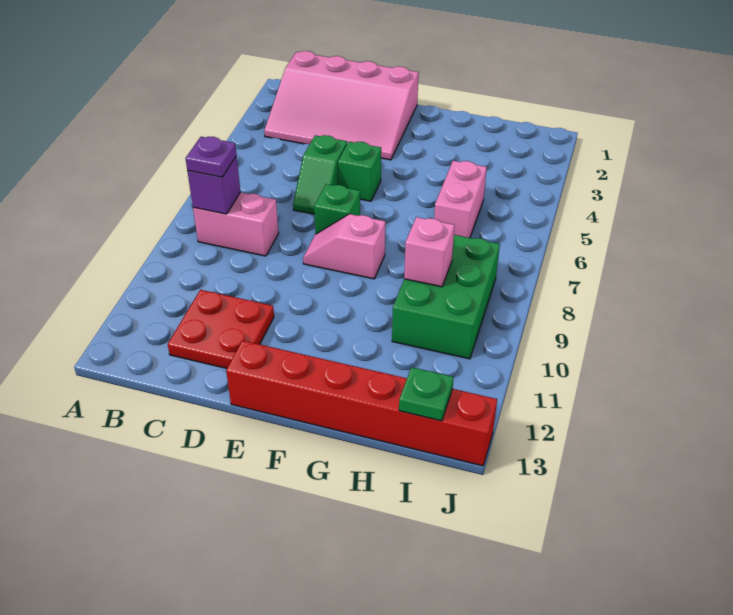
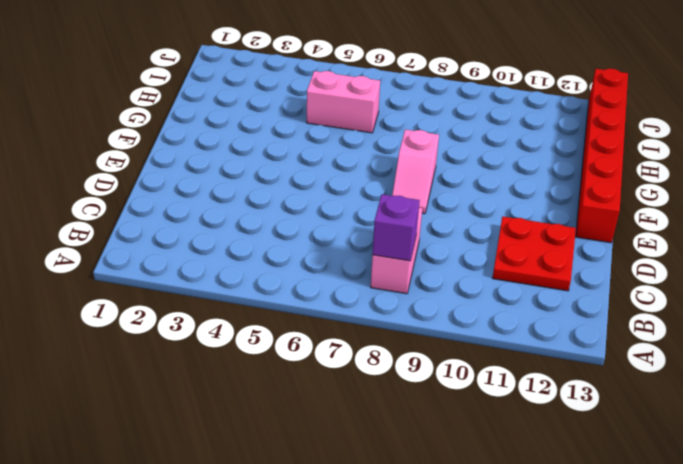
none -> pink 3x4 slope [264,51,419,160]
none -> green 1x2 slope [293,135,347,214]
none -> green 1x1 brick [338,142,381,201]

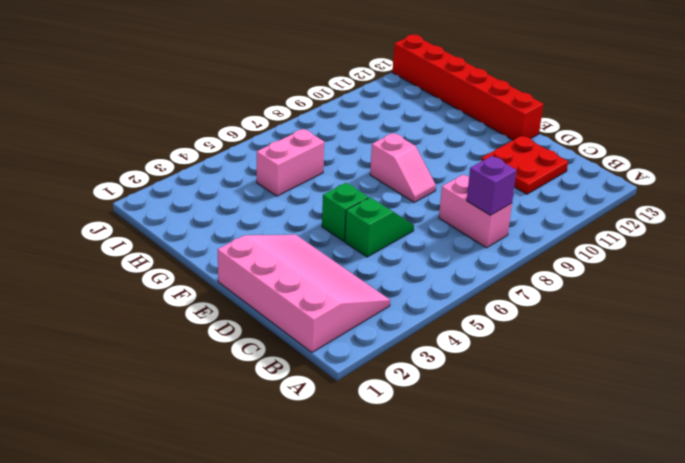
none -> green 1x1 brick [314,184,360,234]
none -> green 2x3 brick [392,235,500,359]
none -> pink 1x1 brick [404,217,455,287]

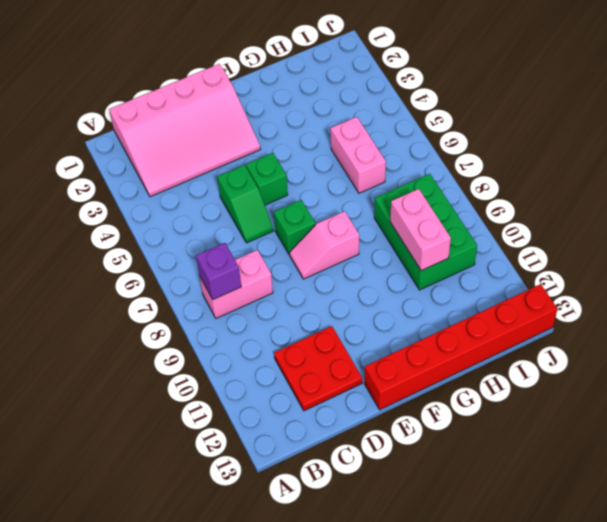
pink 1x2 brick [390,189,451,271] -> pink 1x1 brick [404,217,455,287]
none -> green 1x1 plate [399,367,454,421]
none -> purple 1x1 plate [185,137,236,177]

